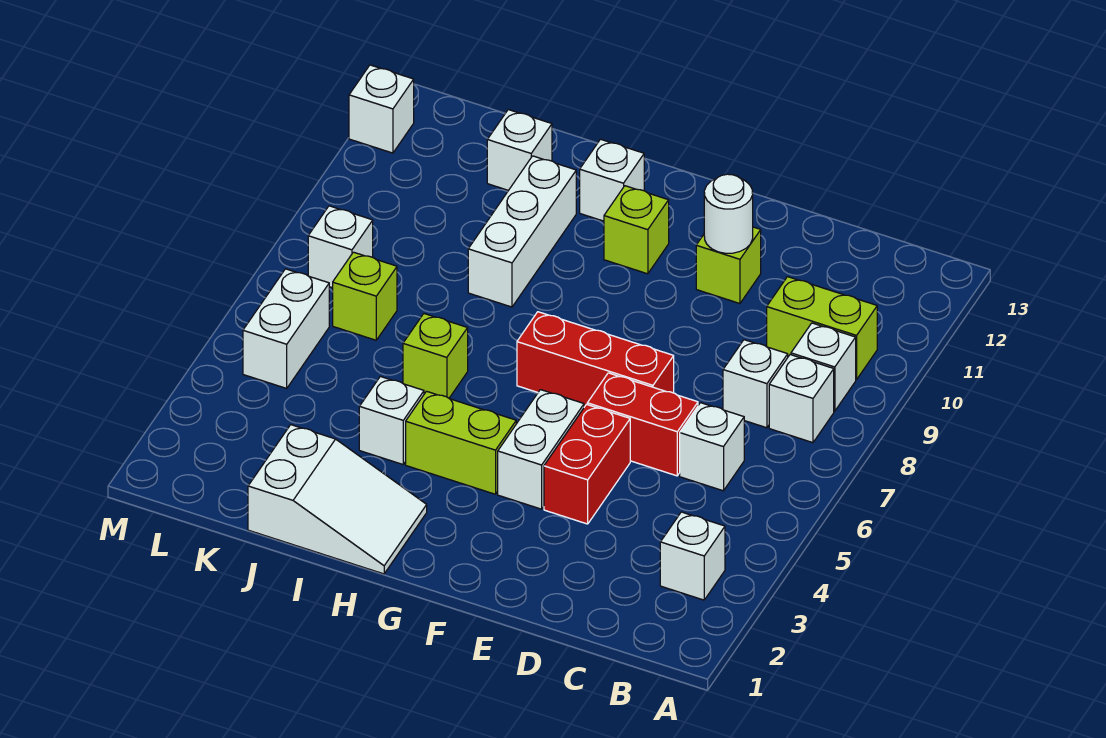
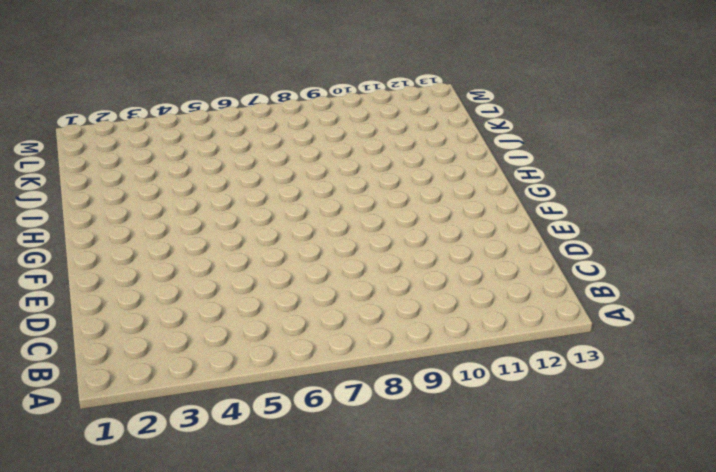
none -> white 1x1 brick [660,512,725,600]
none -> white 1x1 brick [769,355,834,443]
none -> white 1x1 brick [791,323,856,411]

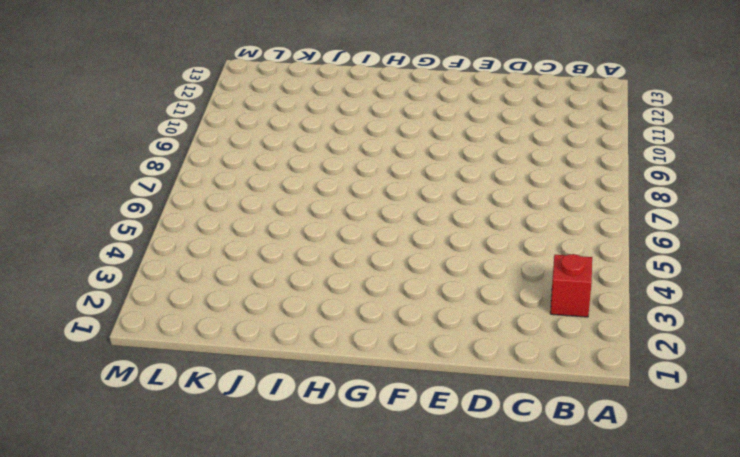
red 1x1 brick [550,254,592,317] -> white 1x1 brick [660,512,725,600]
none -> white 1x1 brick [769,355,834,443]
none -> white 1x1 brick [791,323,856,411]
none -> lime 1x2 brick [767,277,877,380]

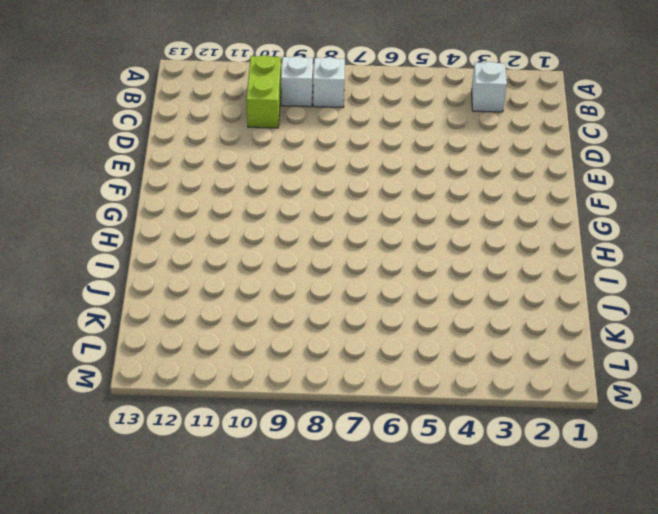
none -> white 1x1 brick [680,403,744,491]
none -> white 1x1 brick [723,340,788,428]
none -> red 1x2 brick [587,373,698,476]

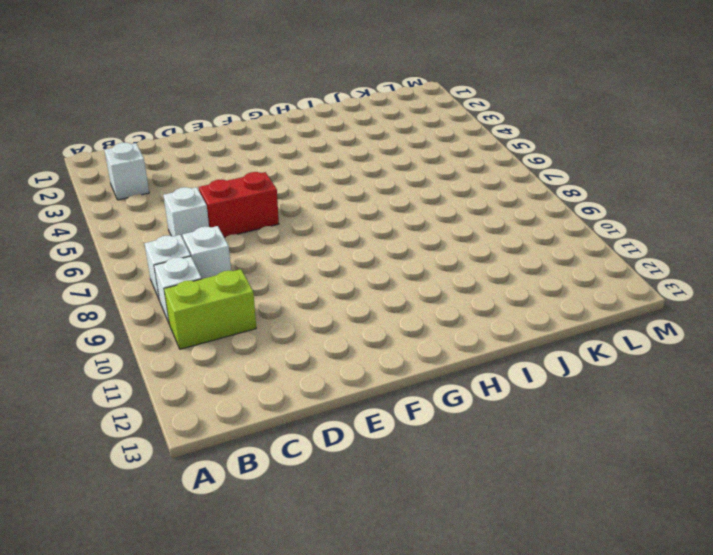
none -> red 1x2 brick [544,404,630,524]
none -> red 1x3 brick [517,312,674,407]
none -> lime 1x1 brick [696,227,761,303]

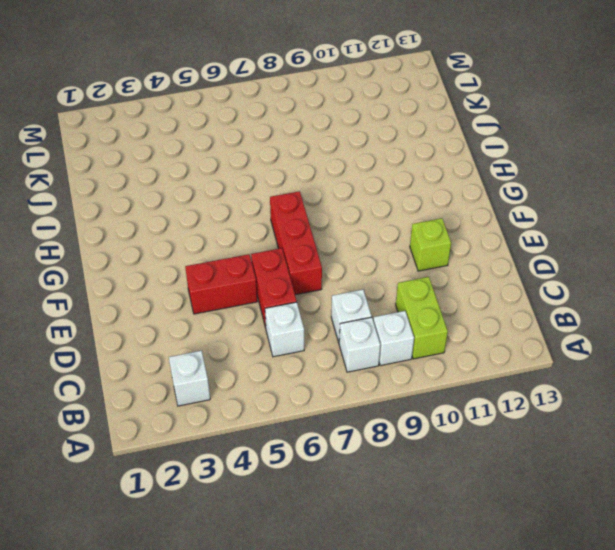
none -> white 1x2 brick [498,390,584,509]
none -> lime 1x2 brick [406,391,516,494]
none -> lime 1x1 brick [604,186,669,274]

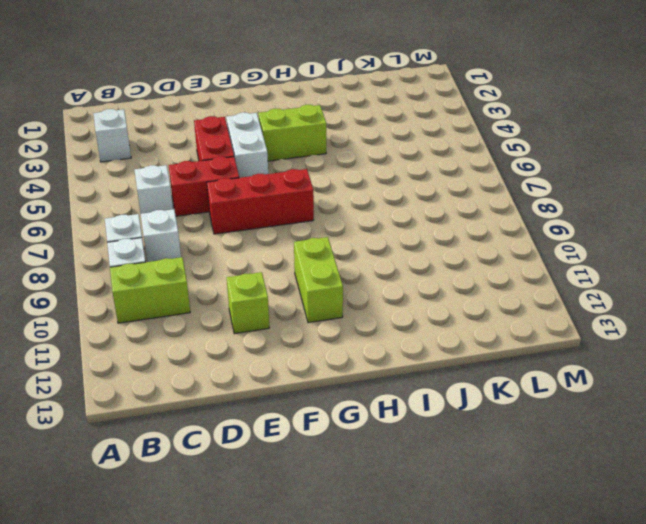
lime 1x2 brick [294,237,343,323] -> lime 1x1 brick [604,186,669,274]
none -> white 2x3 slope [248,425,427,574]
none -> white 1x1 brick [580,139,644,221]
none -> white 1x1 brick [359,376,424,464]

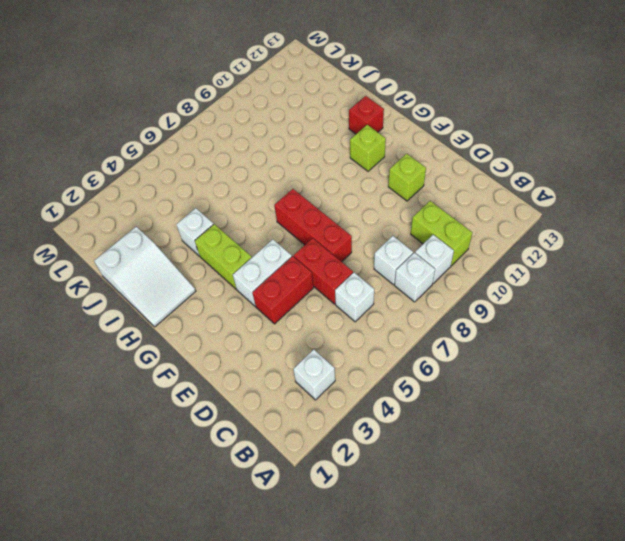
red 1x1 brick [349,96,384,134] -> white 1x1 brick [580,139,644,221]
none -> lime 1x1 brick [403,314,468,398]
none -> white 1x3 brick [468,156,576,307]
none -> white 1x1 brick [487,110,552,190]

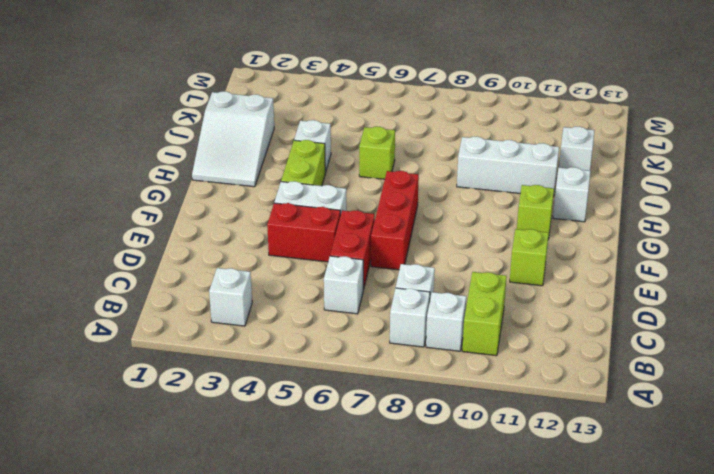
none -> lime 1x1 brick [333,252,397,340]
none -> white 1x2 brick [243,269,329,388]
none -> white 1x1 brick [308,206,373,288]

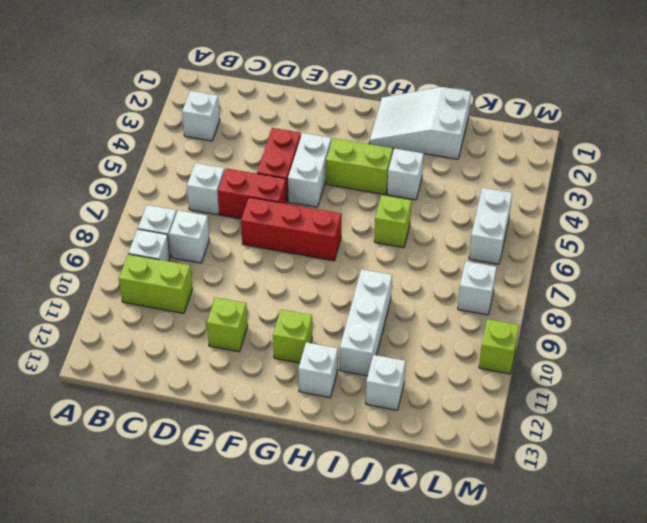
lime 1x1 brick [479,319,519,374] -> lime 1x1 brick moved to [333,252,397,340]
none -> white 1x1 brick [349,65,414,153]
none -> white 1x1 round brick [704,174,753,253]

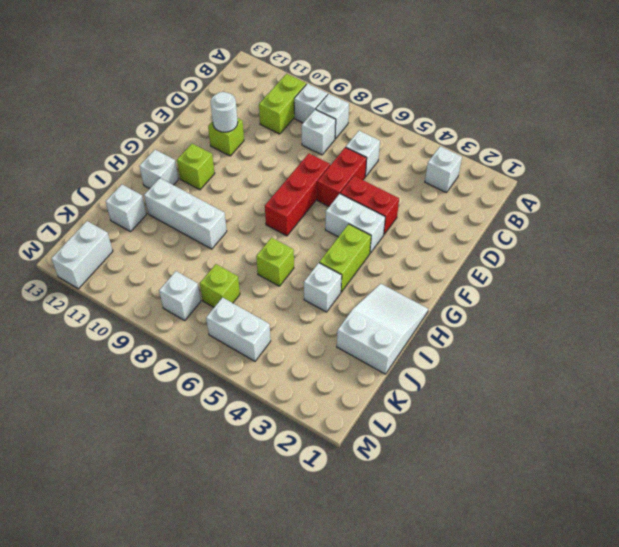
white 1x2 brick [51,221,113,289] -> white 1x1 brick [349,65,414,153]

